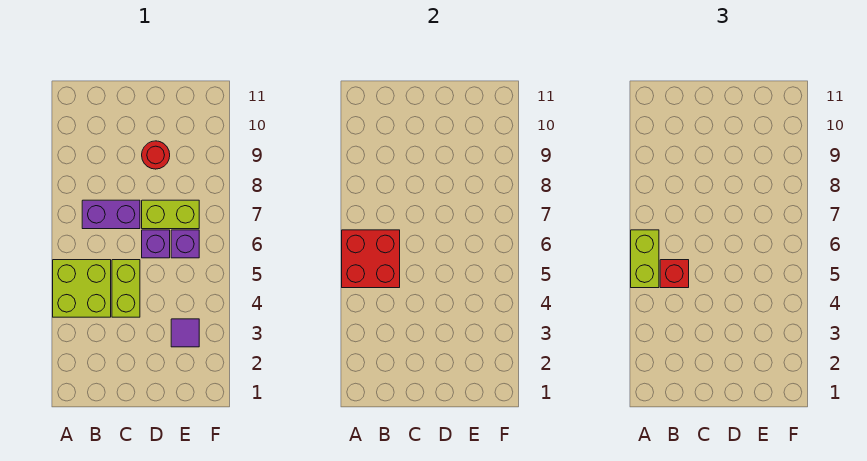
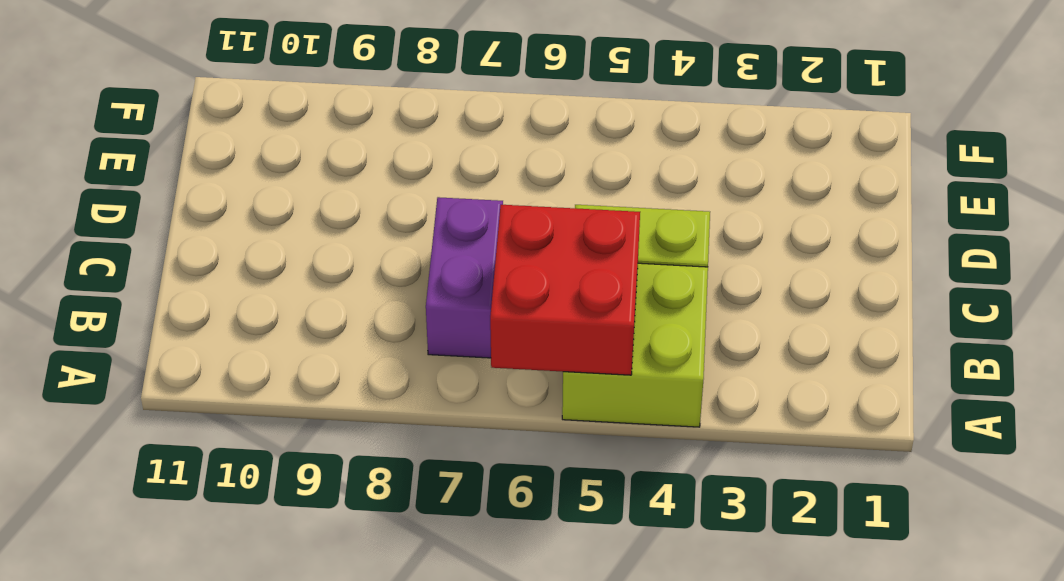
none -> purple 1x1 brick [142,230,170,258]
none -> lime 1x2 brick [142,200,199,229]

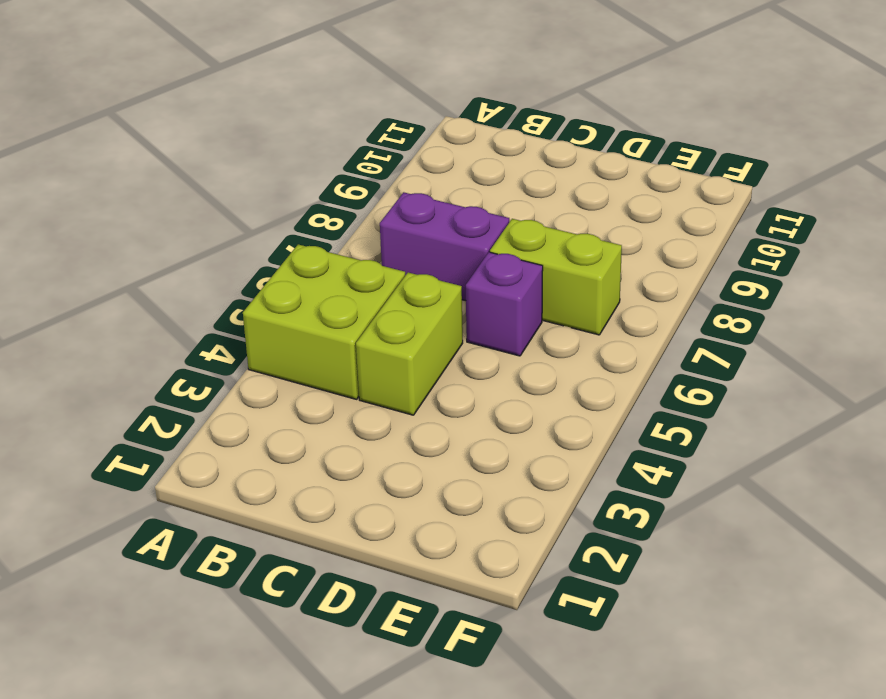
none -> red 1x1 round brick [142,141,170,169]
none -> purple 1x1 tile [171,319,199,347]

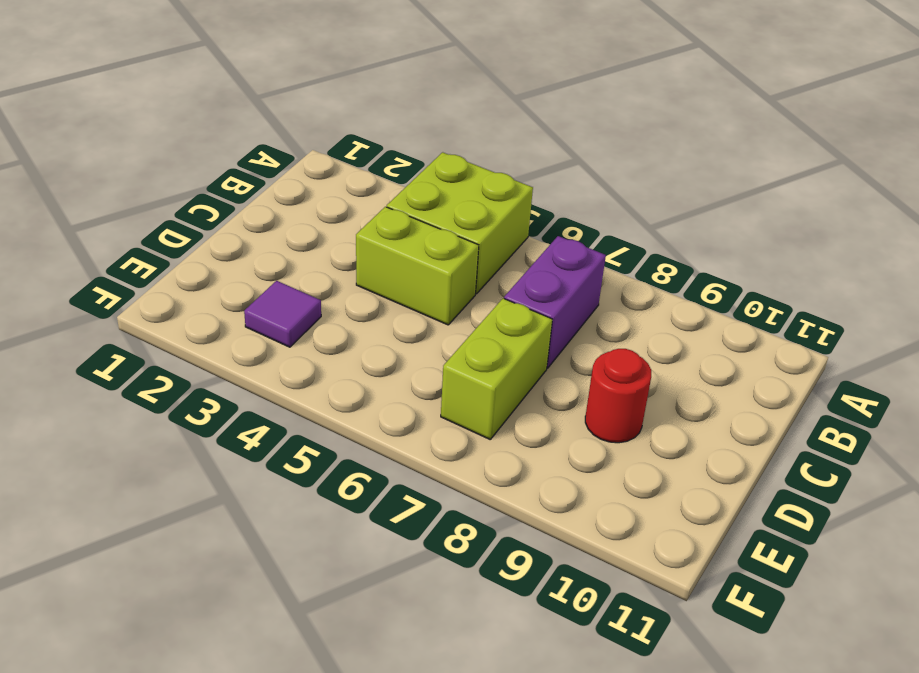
none -> purple 1x1 brick [142,230,170,258]
none -> purple 1x1 brick [171,230,199,258]

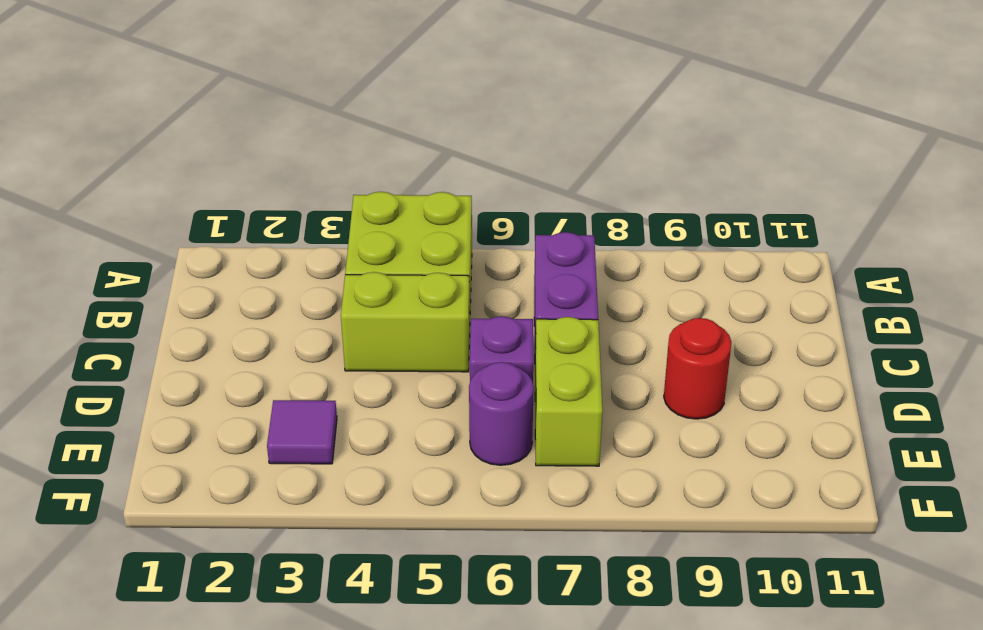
purple 1x1 round brick [469,362,534,465] -> purple 1x1 brick [171,230,199,258]
none -> red 2x2 brick [342,230,400,288]
none -> lime 1x2 brick [631,230,659,288]

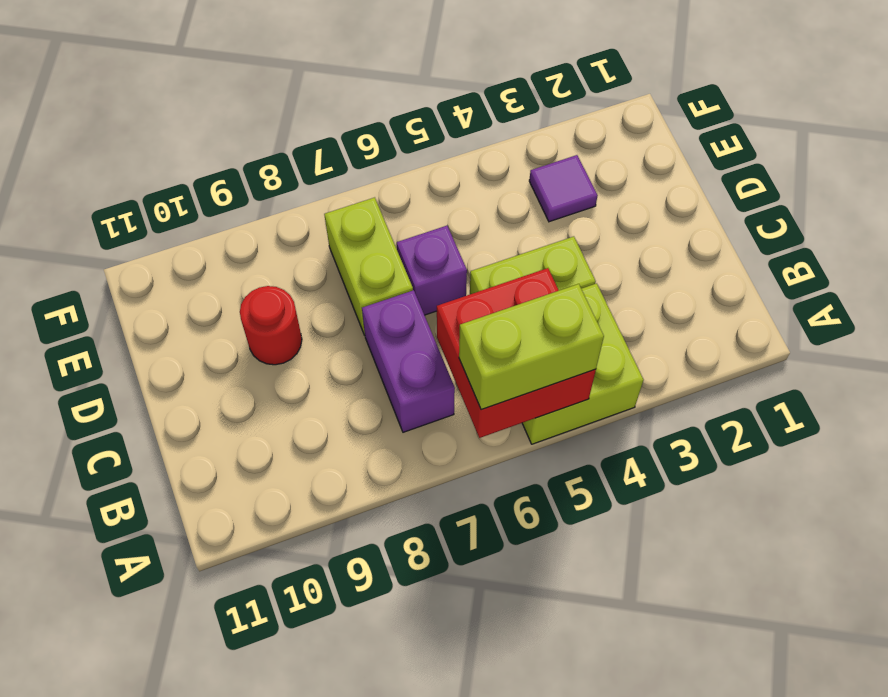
none -> purple 1x1 brick [171,230,199,258]
none -> red 1x1 brick [660,260,689,288]

